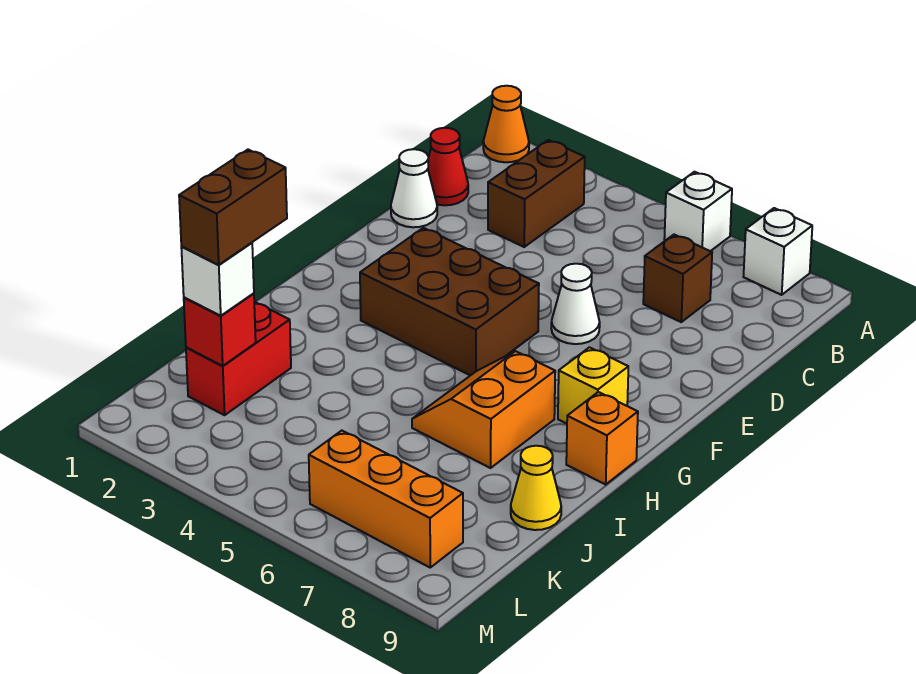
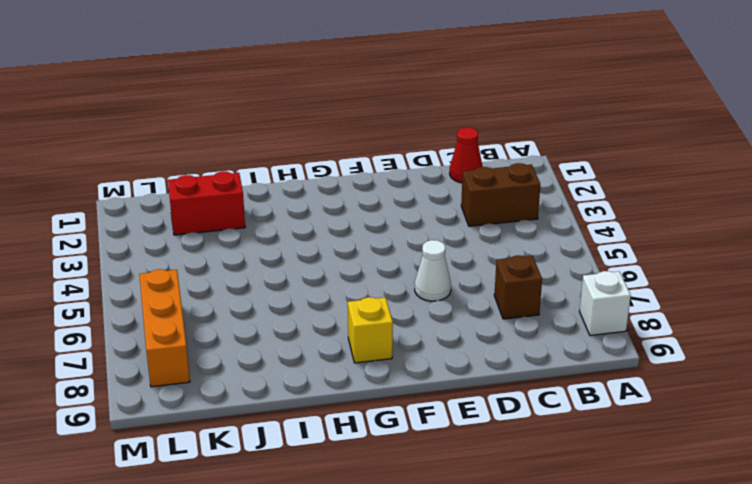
none -> orange 1x1 cone [483,86,529,162]
none -> white 1x1 brick [664,172,732,251]
none -> white 1x1 cone [391,149,437,227]

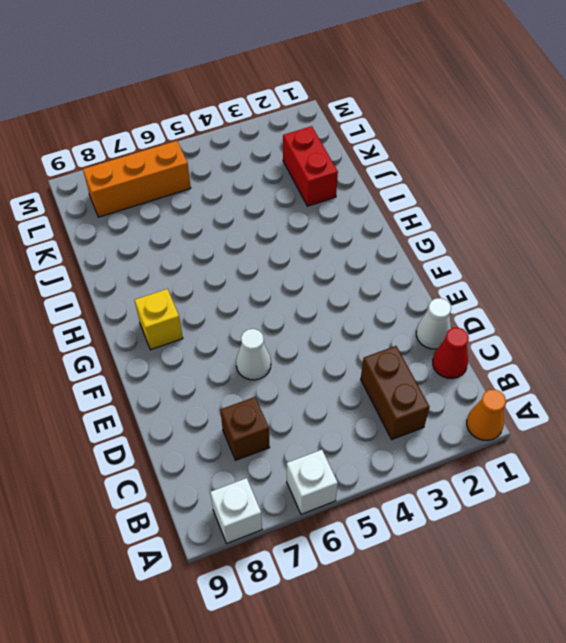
none -> brown 2x3 brick [360,228,539,376]
none -> orange 2x2 slope [412,351,555,468]
none -> orange 1x1 brick [566,392,638,484]

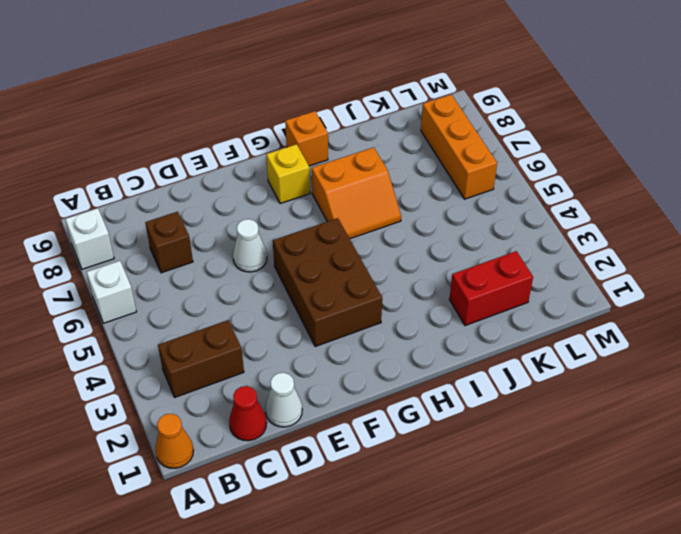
none -> yellow 1x1 cone [511,446,561,530]
none -> red 1x1 brick [184,293,256,366]
none -> white 1x1 brick [181,243,254,316]

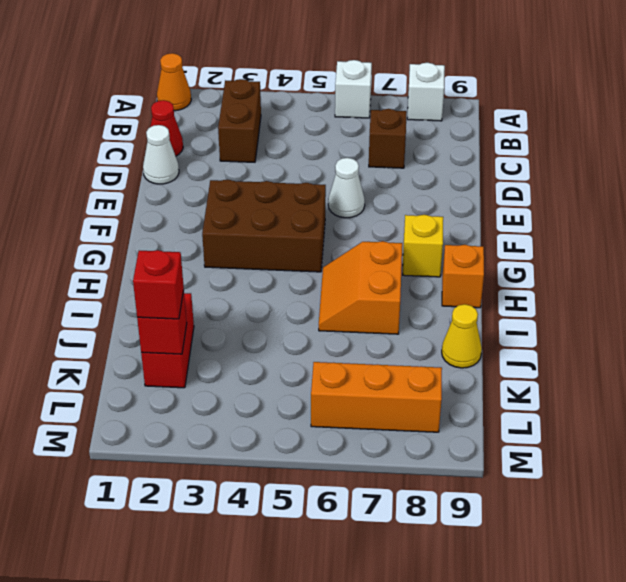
red 1x1 brick [133,250,184,319] -> white 1x1 brick [181,243,254,316]
none -> brown 1x2 brick [179,150,287,265]

